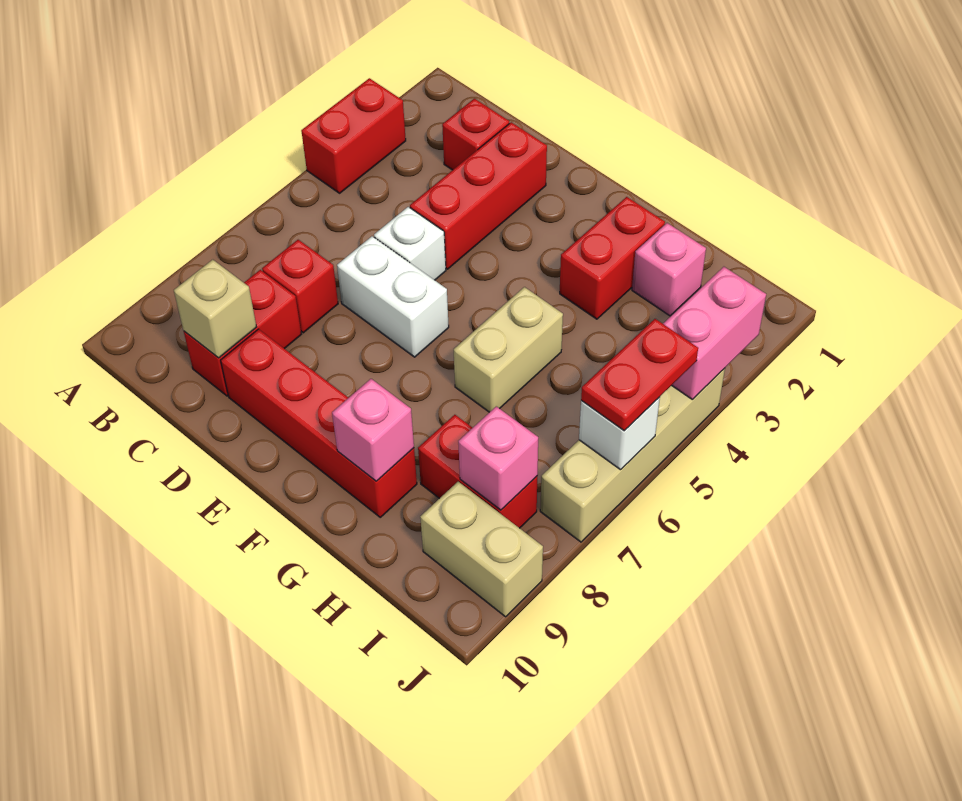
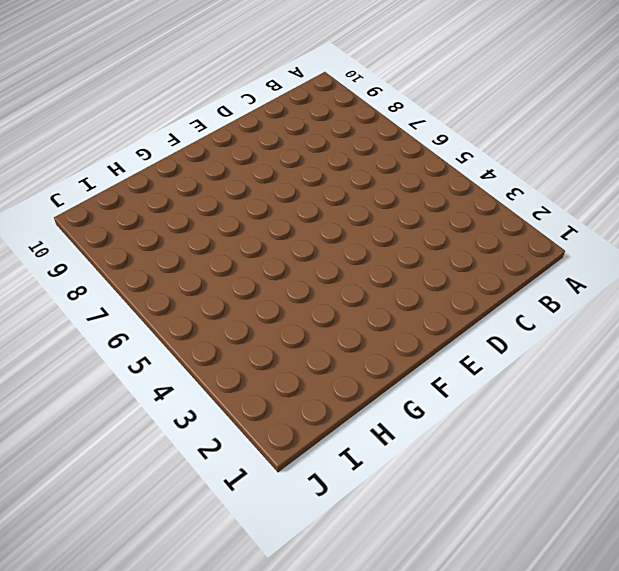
none -> red 1x2 brick [301,78,406,193]
none -> red 1x1 brick [442,99,509,170]
none -> red 1x1 brick [262,240,338,333]

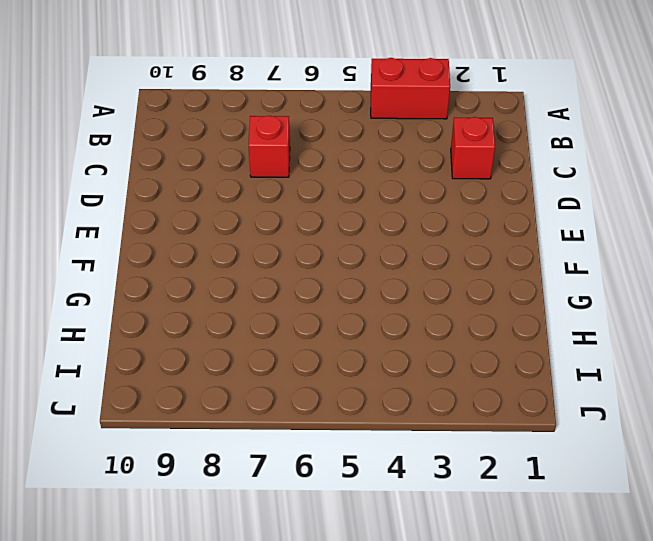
none -> red 1x2 brick [184,270,301,396]
none -> red 1x3 brick [410,122,547,269]
none -> white 1x1 brick [374,207,446,280]

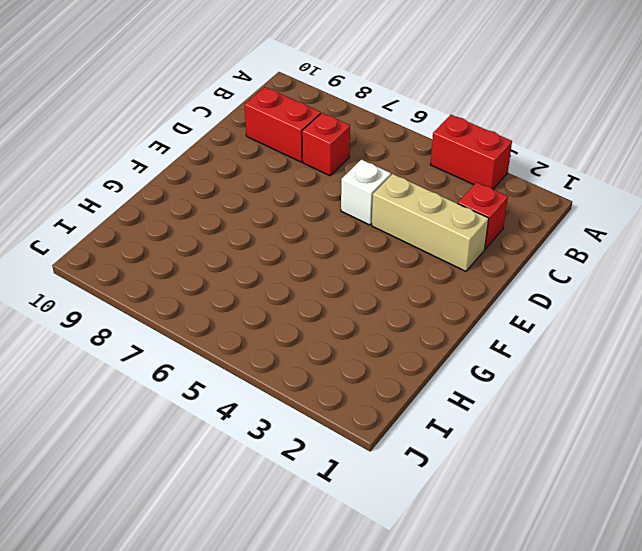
tan 1x3 brick [372,174,489,271] -> red 1x3 brick [410,122,547,269]
none -> white 1x2 brick [337,236,449,357]
none -> red 1x4 brick [221,329,417,517]
none -> red 1x2 brick [560,197,665,319]

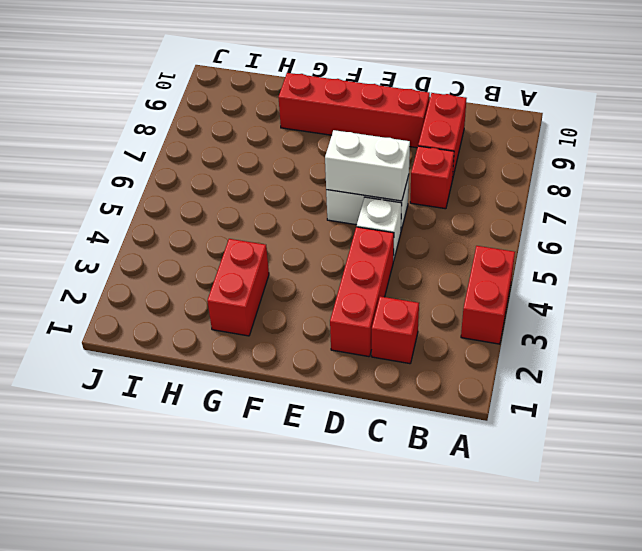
white 1x2 brick [325,130,410,201] -> none
none -> tan 1x2 brick [454,287,563,412]
none -> pink 1x1 brick [632,223,706,316]
none -> red 1x2 brick [418,415,537,528]

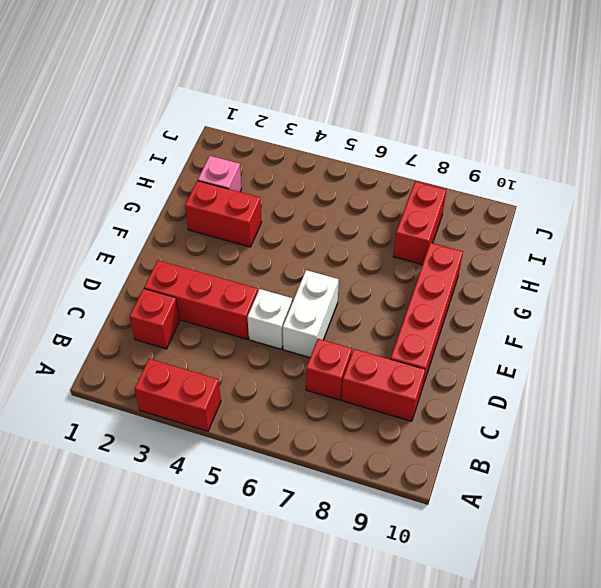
none -> tan 1x2 brick [454,287,563,412]
none -> tan 1x2 brick [420,482,543,617]
none -> tan 1x4 brick [540,368,725,542]

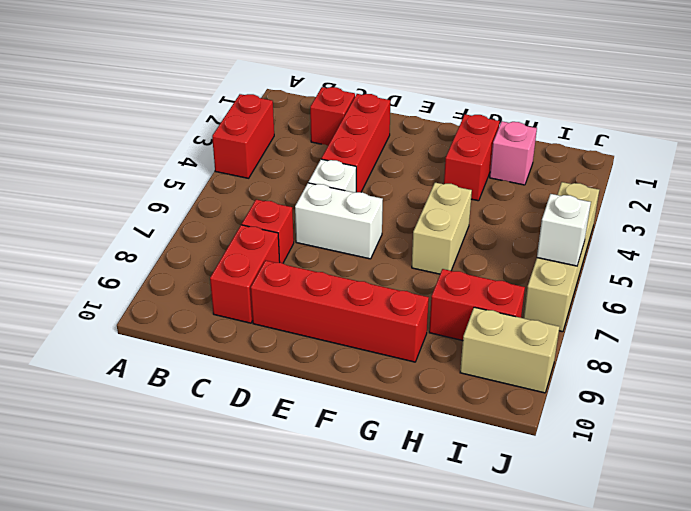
none -> tan 1x1 brick [174,260,256,358]
none -> pink 1x1 brick [332,379,414,481]
none -> pink 1x1 brick [458,406,538,510]

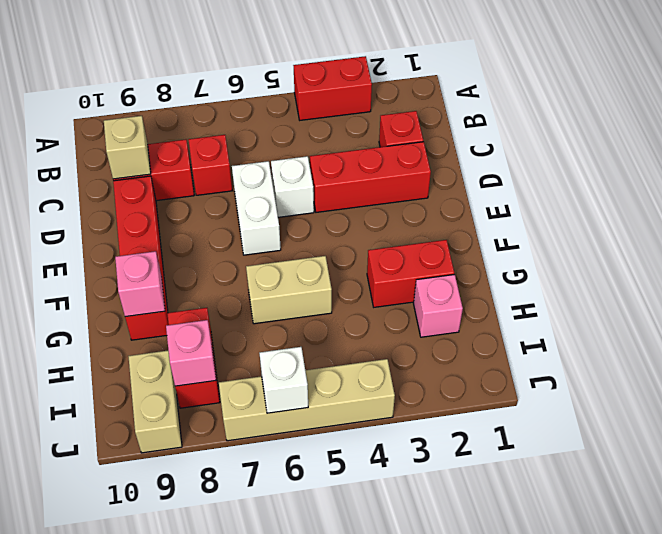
none -> pink 1x2 brick [663,267,766,400]
none -> red 1x2 plate [581,319,698,431]

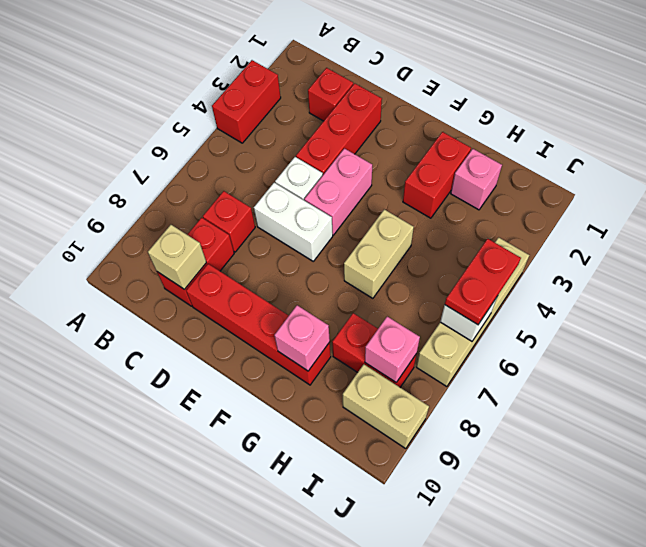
pink 1x2 brick [304,148,372,235] -> pink 1x2 brick moved to [663,267,766,400]

